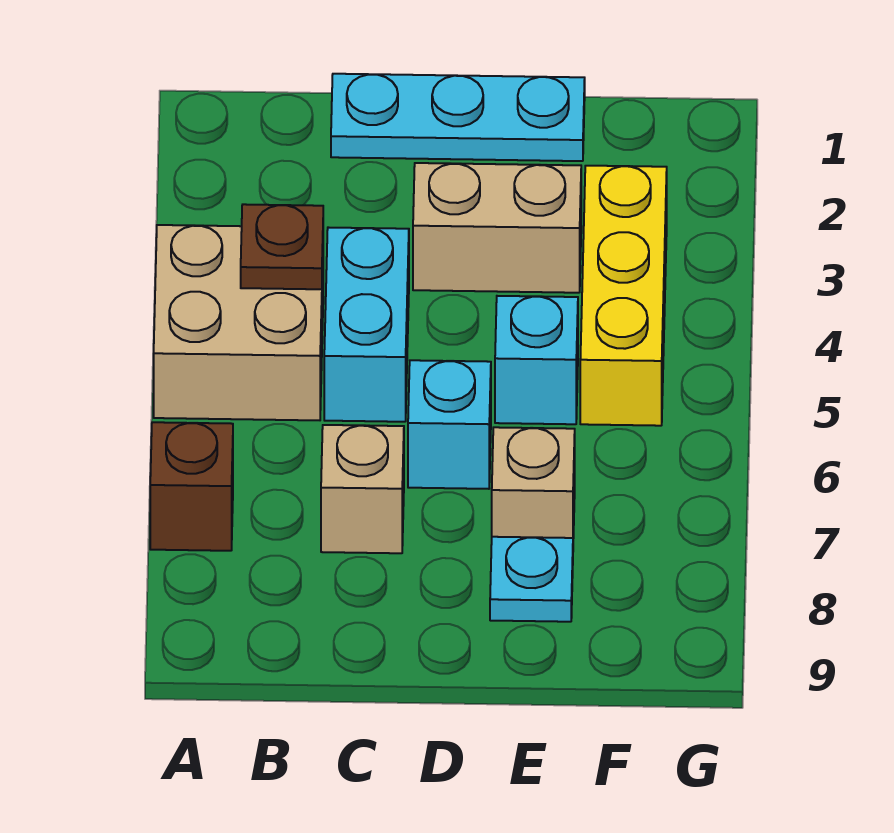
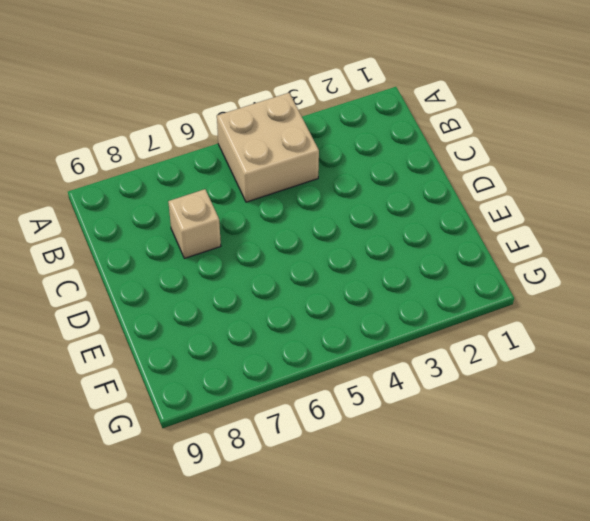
none -> brown 1x1 brick [150,422,233,551]
none -> cyan 1x3 plate [331,74,585,161]
none -> cyan 1x2 brick [324,227,409,422]

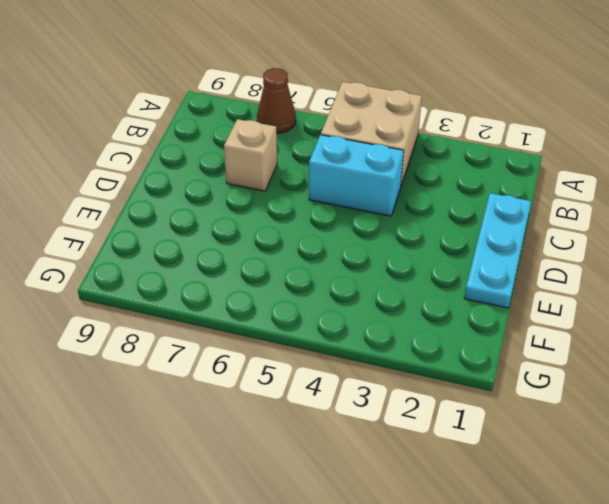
brown 1x1 cone [257,68,296,133] -> brown 1x1 brick [150,422,233,551]
none -> tan 1x2 brick [413,163,581,293]
none -> cyan 1x1 brick [408,360,491,489]
none -> cyan 1x1 brick [495,296,578,424]

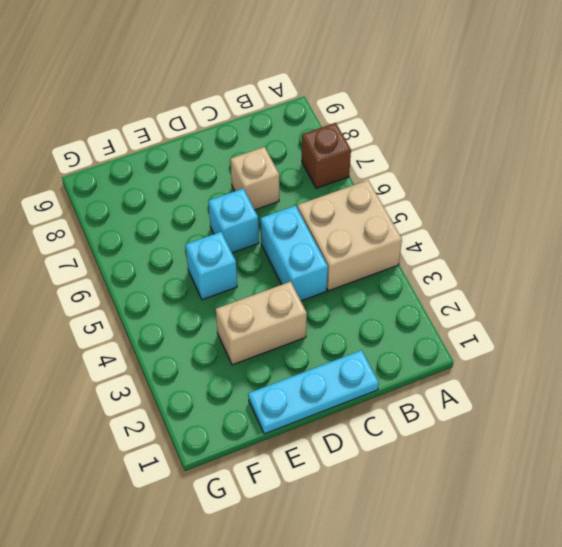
none -> tan 1x1 brick [492,427,575,539]
none -> cyan 1x1 plate [490,537,573,622]
none -> yellow 1x3 brick [580,166,667,426]

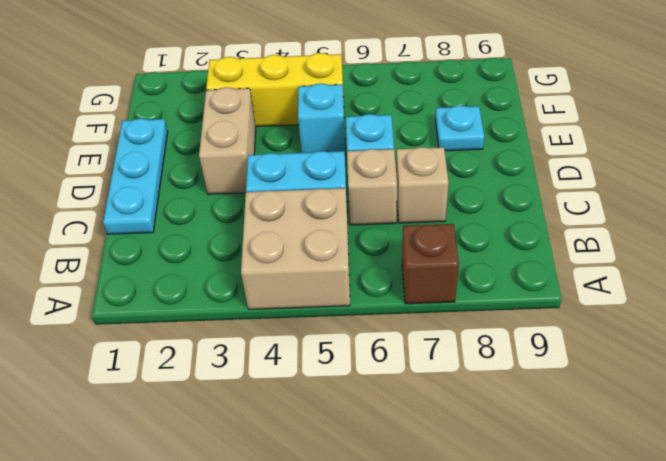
tan 1x1 brick [347,149,397,225] -> tan 1x1 brick moved to [492,427,575,539]
none -> brown 1x1 plate [241,204,323,289]

